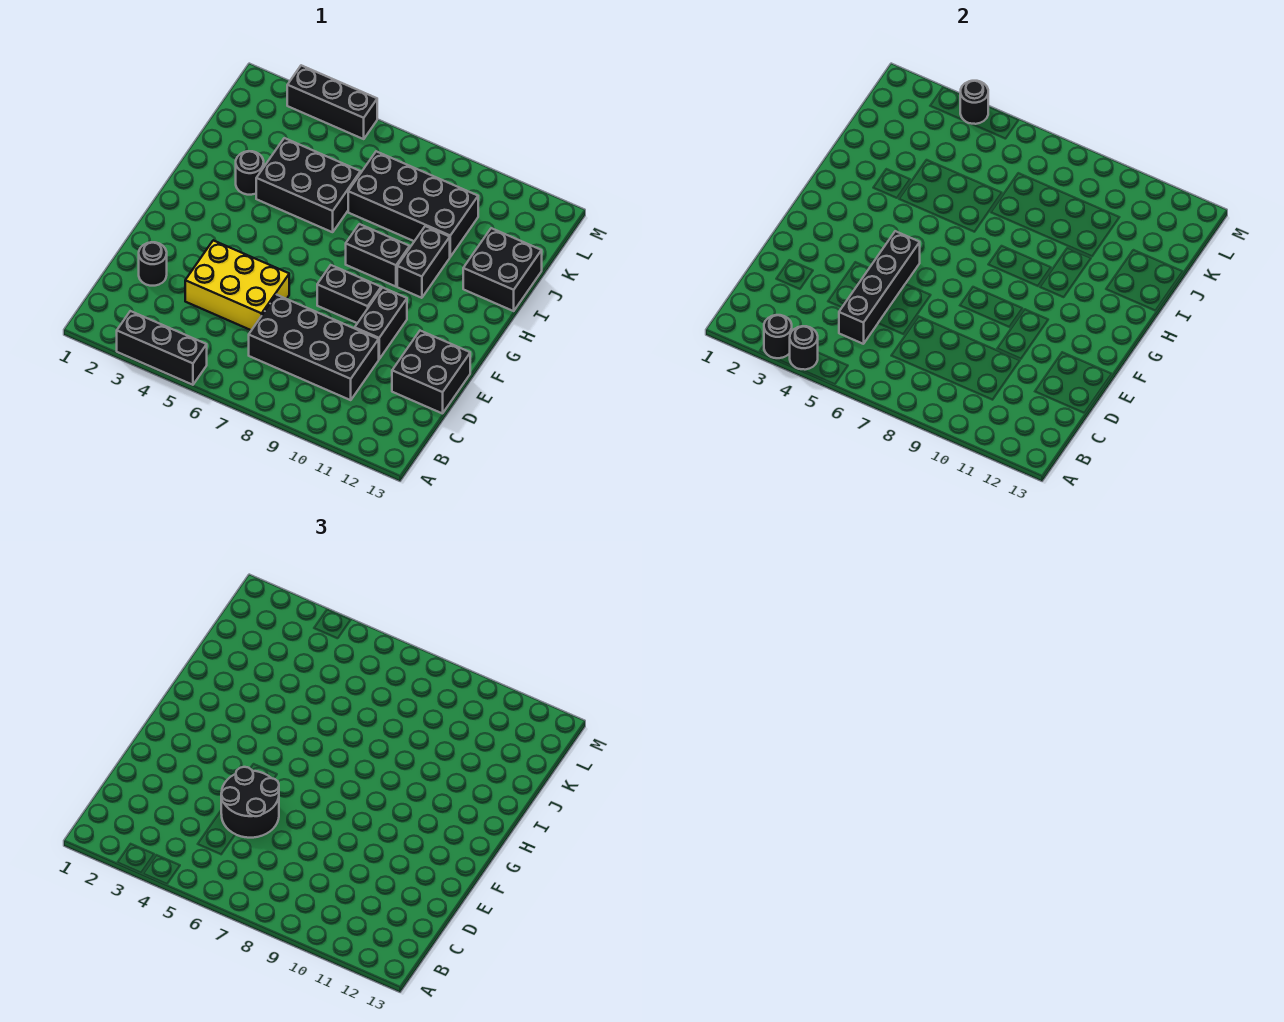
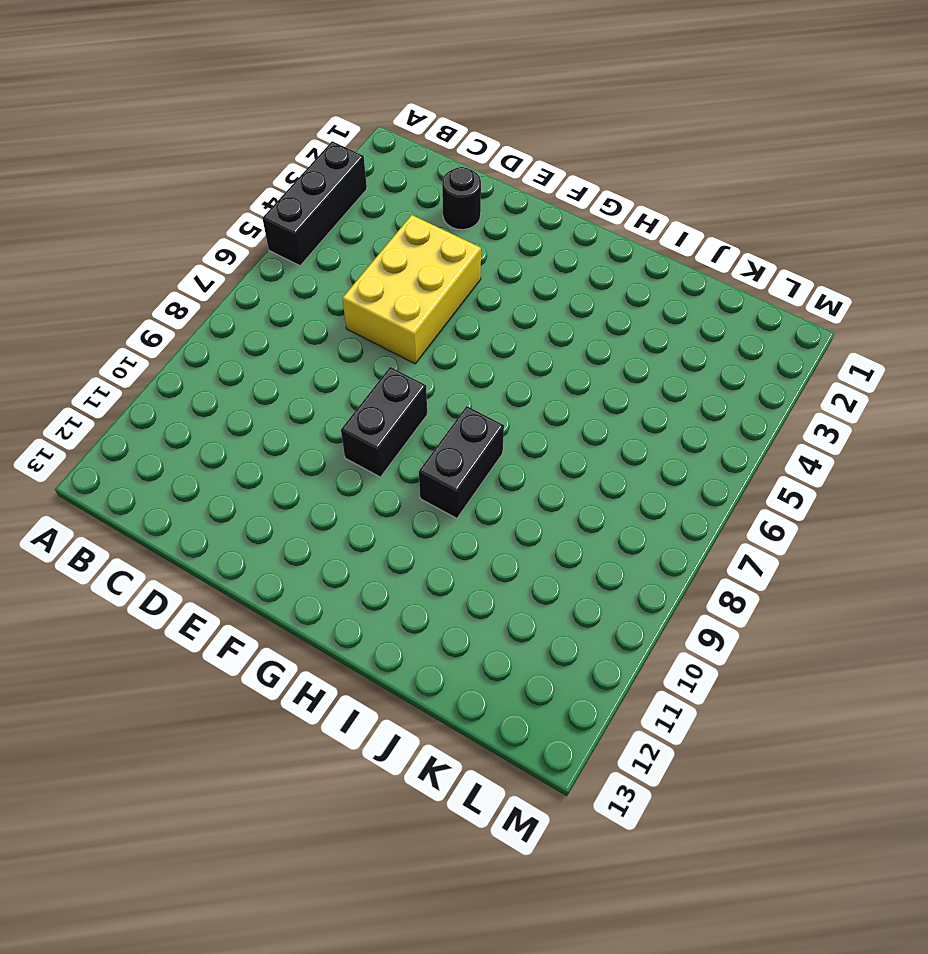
none -> black 2x4 brick [249,295,379,400]
none -> black 2x2 brick [392,331,470,414]
none -> black 1x2 brick [355,288,407,359]

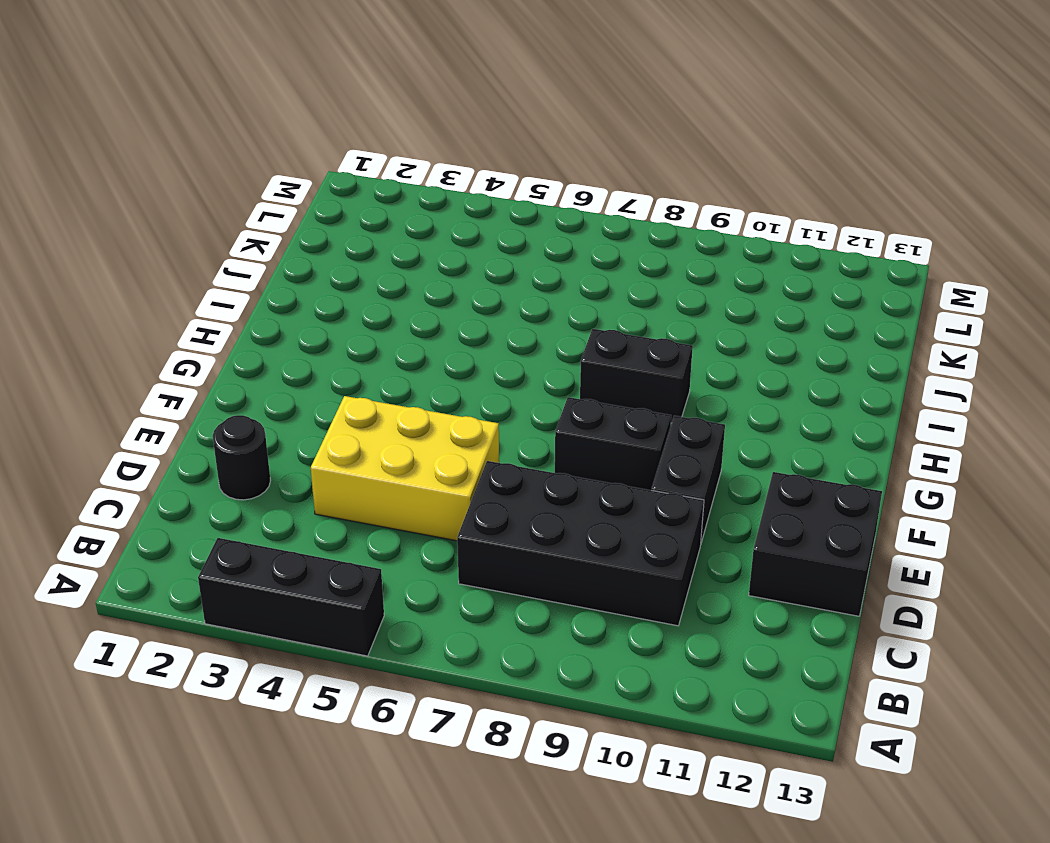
none -> black 1x2 brick [397,226,450,298]
none -> black 1x1 round brick [236,151,264,195]
none -> black 2x3 brick [256,138,361,232]

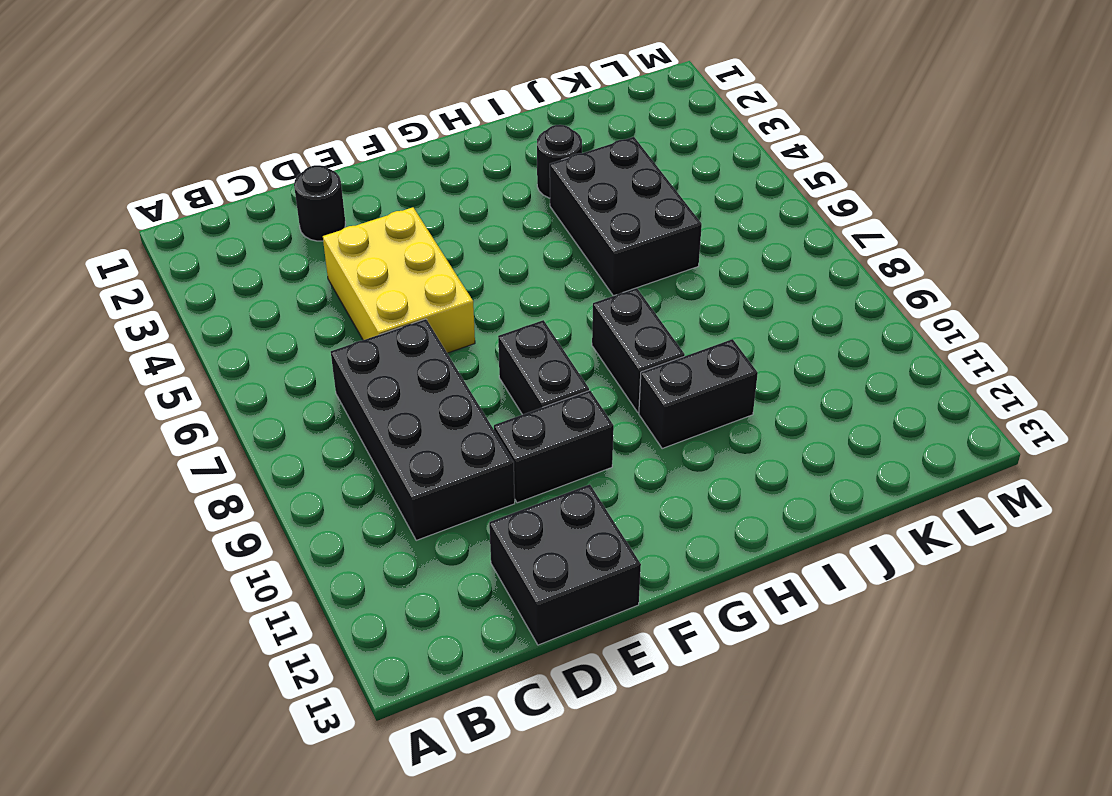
none -> black 1x3 brick [117,311,207,385]
none -> black 2x2 brick [463,228,542,311]
none -> black 2x4 brick [348,151,478,257]

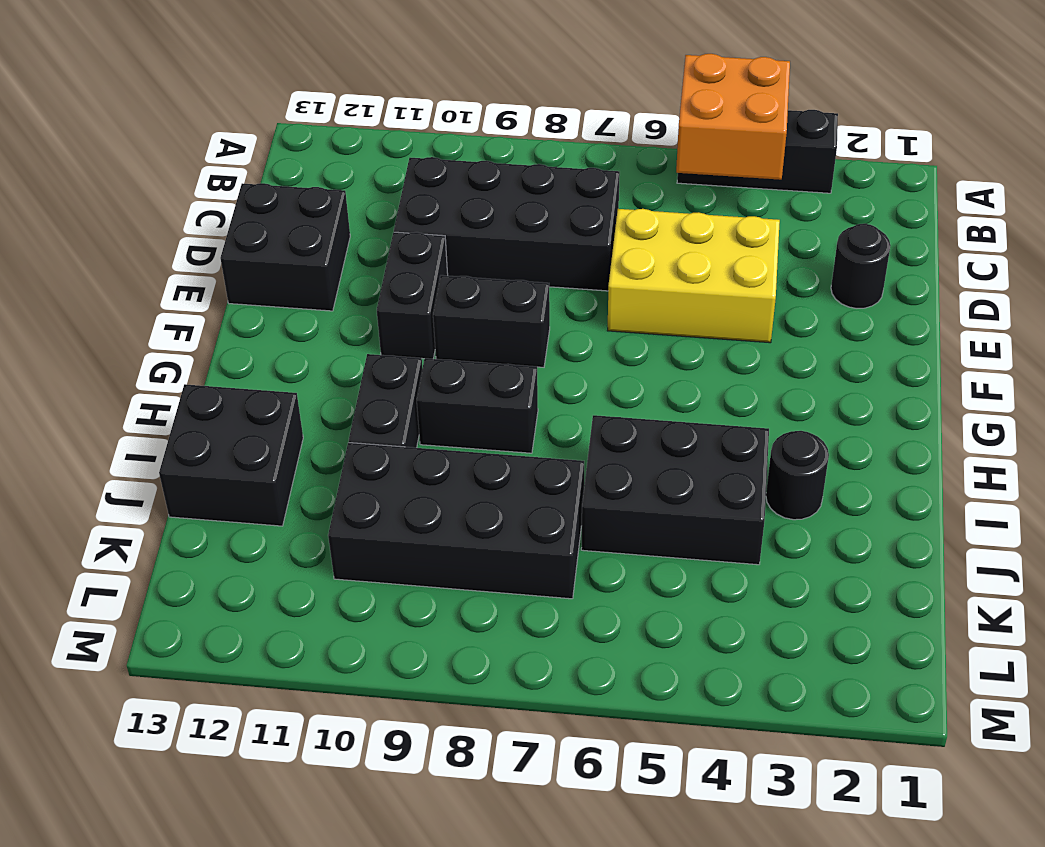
orange 2x2 brick [676,54,790,180] -> black 1x1 round brick [790,326,818,370]
none -> black 1x3 brick [287,65,377,139]
none -> black 1x1 round brick [764,315,792,358]
none -> black 1x4 brick [839,231,920,344]

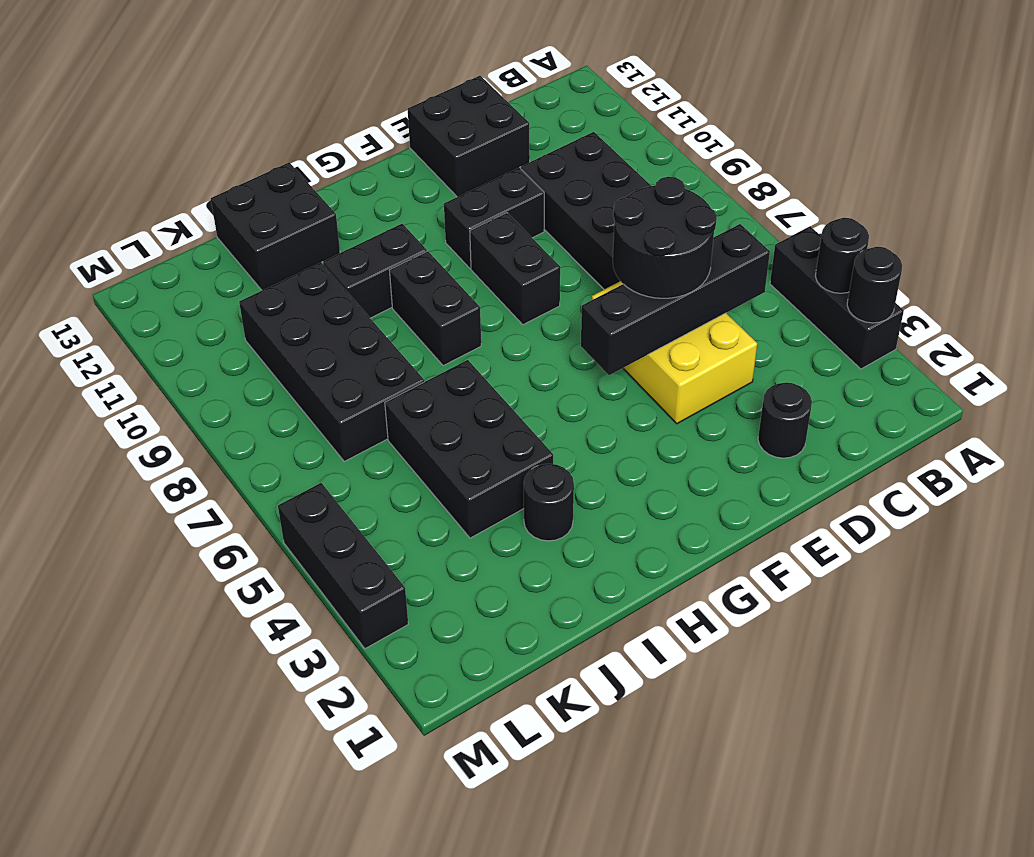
none -> black 1x1 round brick [960,81,988,124]

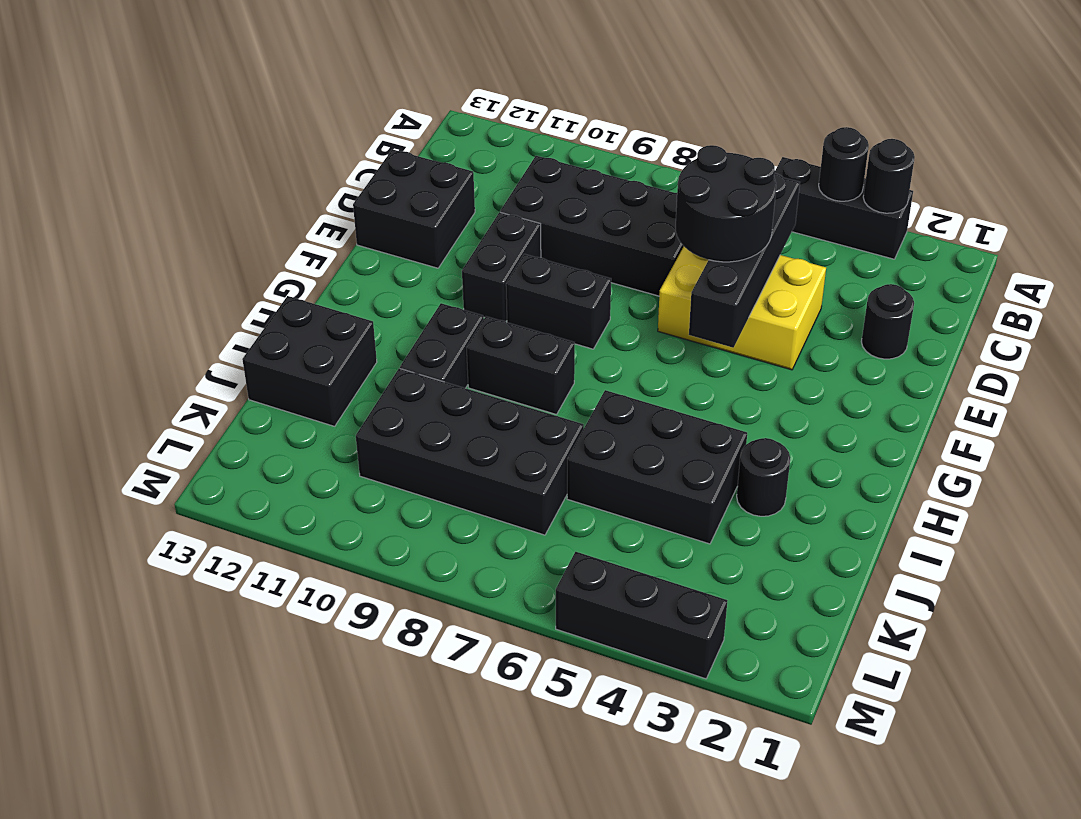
none -> black 1x1 round brick [960,81,988,124]

